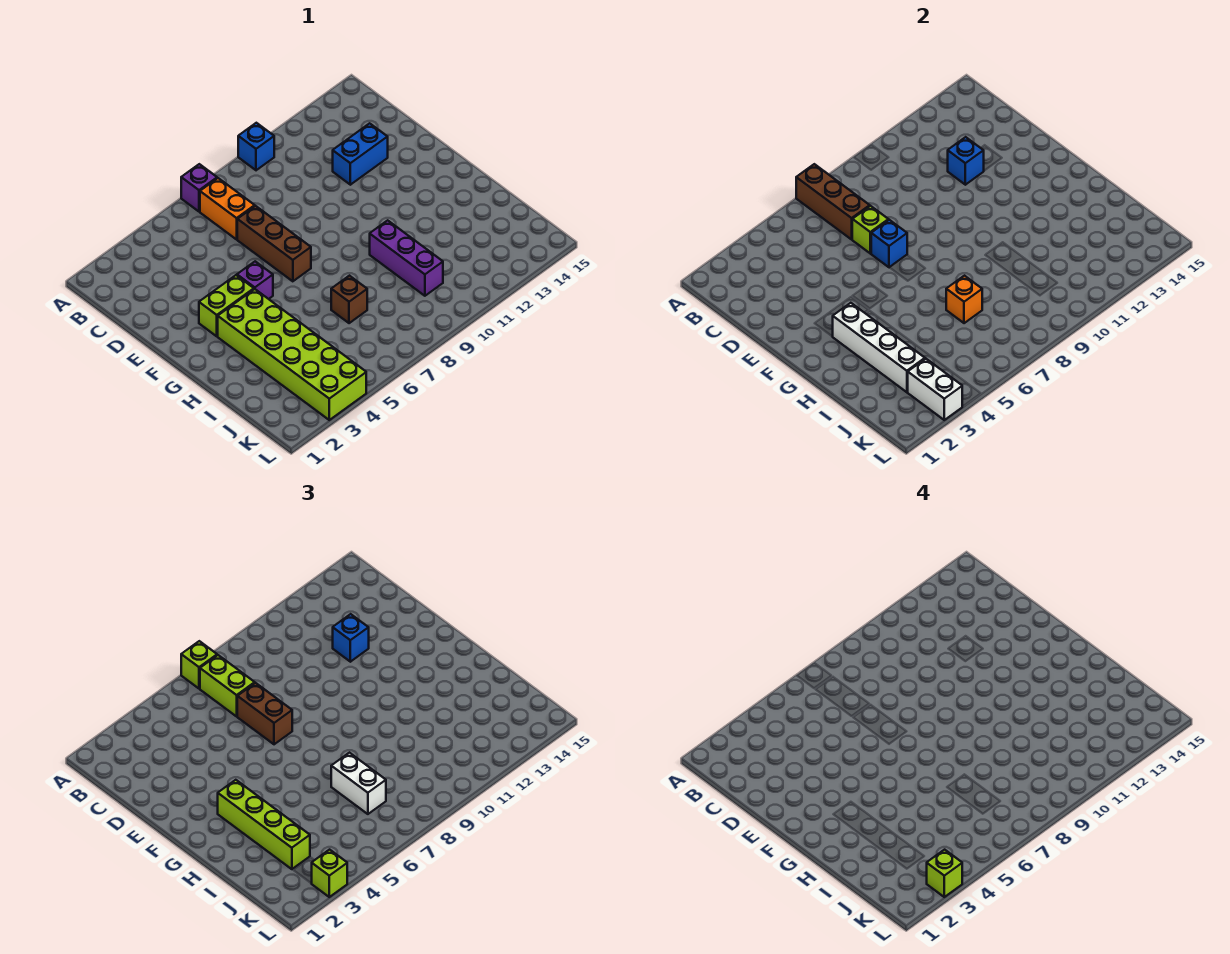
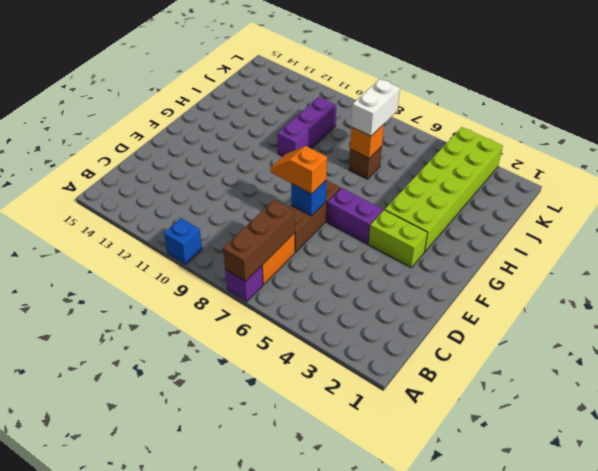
orange 1x2 slope [270,146,327,194] -> brown 1x2 brick [237,683,292,744]
purple 1x2 brick [327,188,383,244] -> purple 1x1 brick [237,261,273,299]
none -> blue 1x2 brick [333,123,388,185]
none -> lime 1x1 brick [852,206,888,254]
none -> blue 1x1 brick [948,137,984,185]

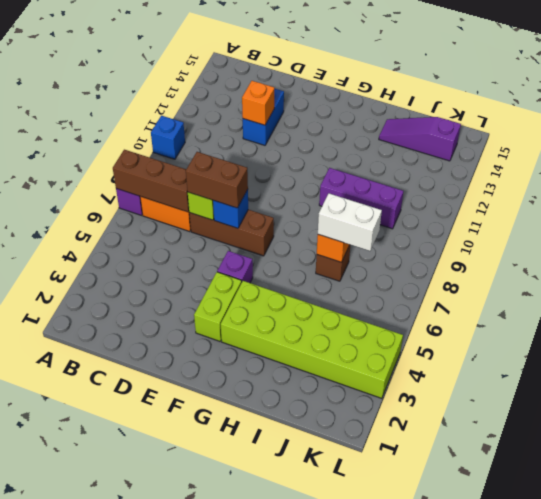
orange 1x1 brick [242,81,274,125] -> blue 1x1 brick [948,137,984,185]
purple 1x3 slope [379,117,461,161] -> none
none -> white 1x4 brick [833,303,925,392]
none -> white 1x2 brick [908,359,962,420]
none -> lime 1x1 brick [181,641,217,688]

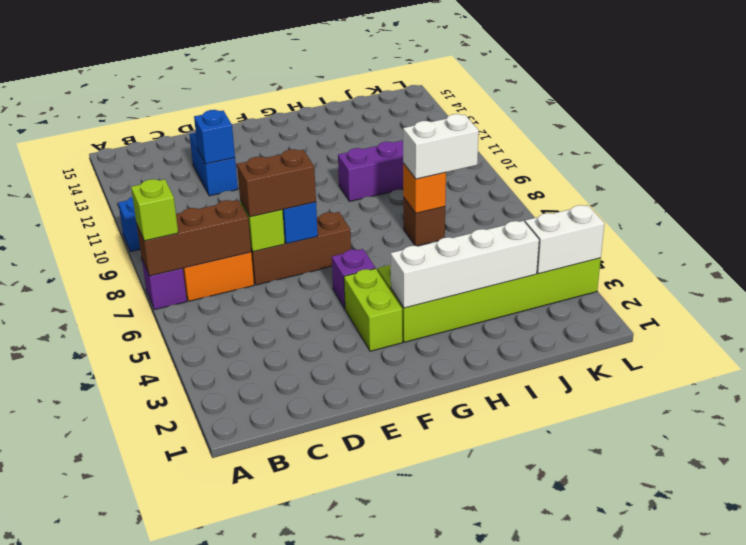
none -> lime 1x2 brick [200,655,255,716]
none -> blue 1x1 brick [333,614,369,662]
none -> lime 1x4 brick [218,780,310,869]

